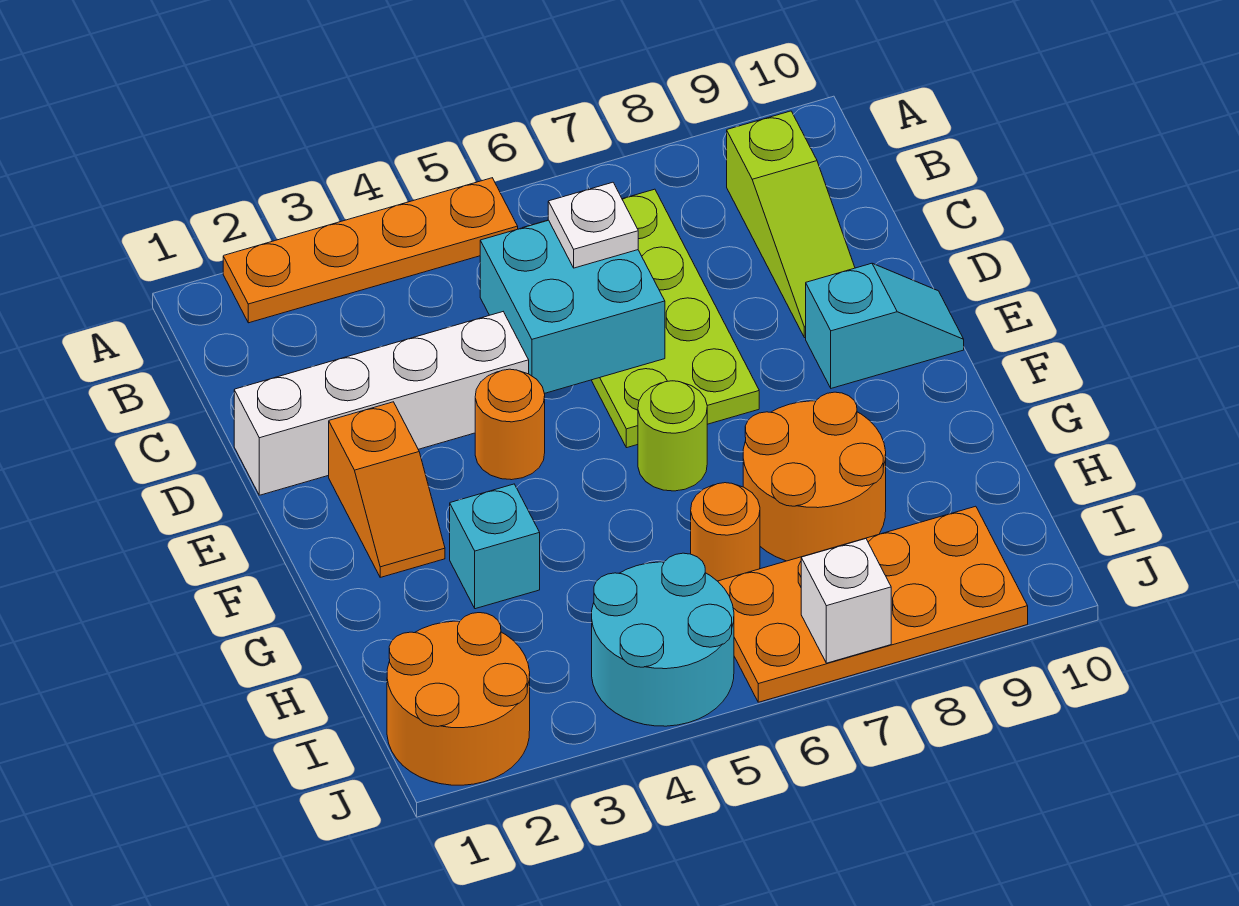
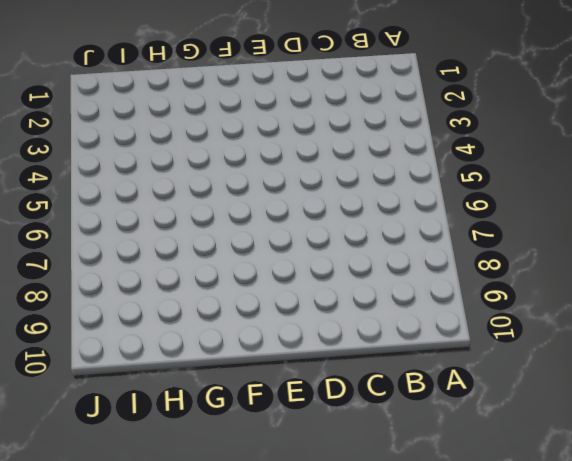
none -> orange 1x4 plate [223,178,518,323]
none -> lime 2x4 plate [523,189,759,448]
none -> lime 1x3 slope [727,111,855,338]

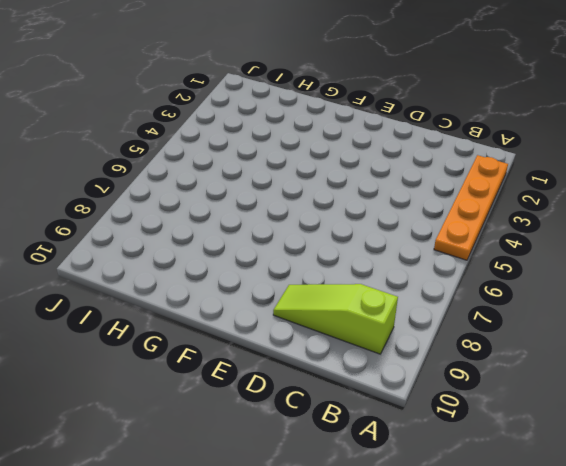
none -> lime 2x4 plate [523,189,759,448]
none -> white 1x4 brick [234,312,529,495]
none -> orange 1x2 slope [329,402,445,577]

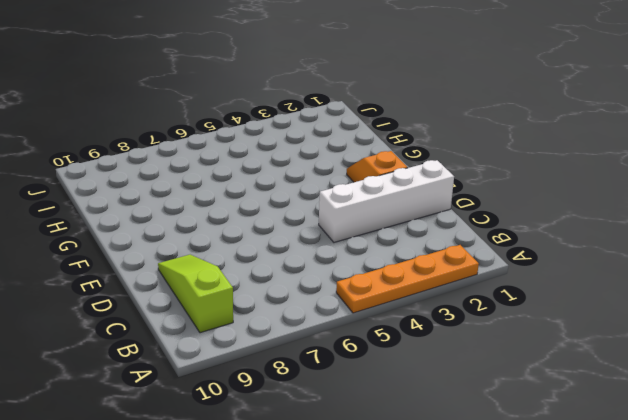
none -> lime 2x4 plate [523,189,759,448]
none -> orange 1x1 round brick [475,369,545,480]
none -> cyan 1x2 slope [806,263,964,388]

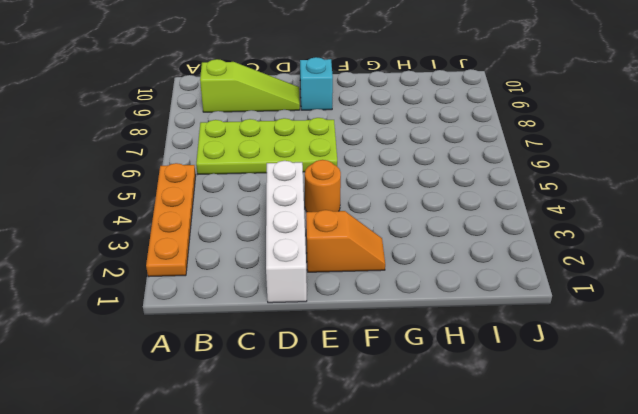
none -> lime 1x1 round brick [638,381,707,491]
none -> cyan 1x1 brick [450,484,540,609]
none -> orange 2x2 round brick [743,392,886,561]

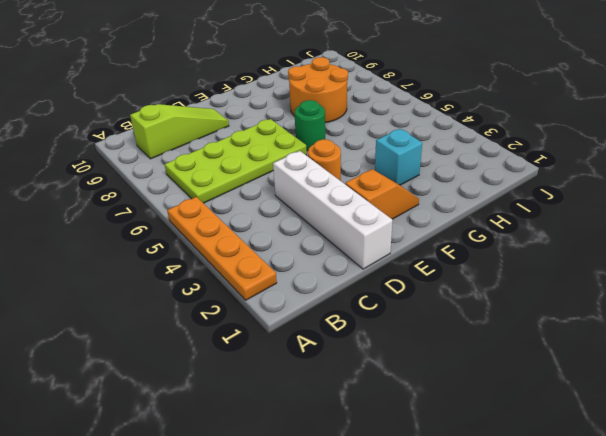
green 1x1 round brick [295,100,325,151] -> lime 1x1 round brick [638,381,707,491]
none -> cyan 1x2 slope [806,263,964,388]
none -> orange 1x1 round brick [691,483,760,581]
none -> orange 2x2 round brick [387,613,530,785]

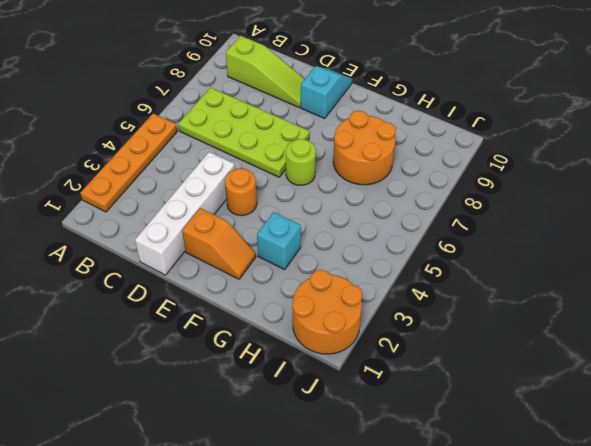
none -> orange 1x1 round brick [691,483,760,581]
none -> cyan 2x2 round brick [592,553,734,726]
none -> orange 2x4 plate [718,506,1028,702]

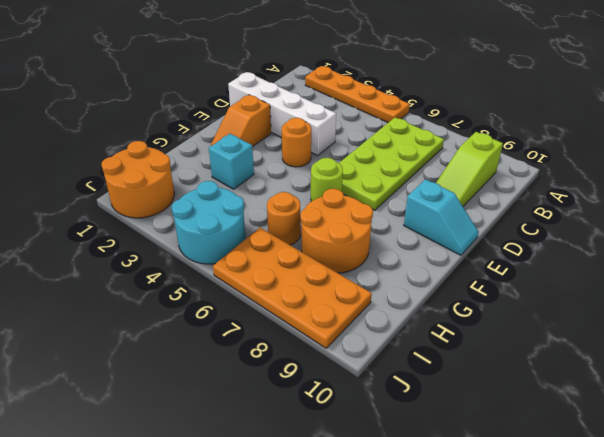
none -> cyan 2x2 brick [480,220,665,394]
none -> white 1x1 brick [801,539,891,663]
none -> white 1x1 plate [548,182,638,268]

